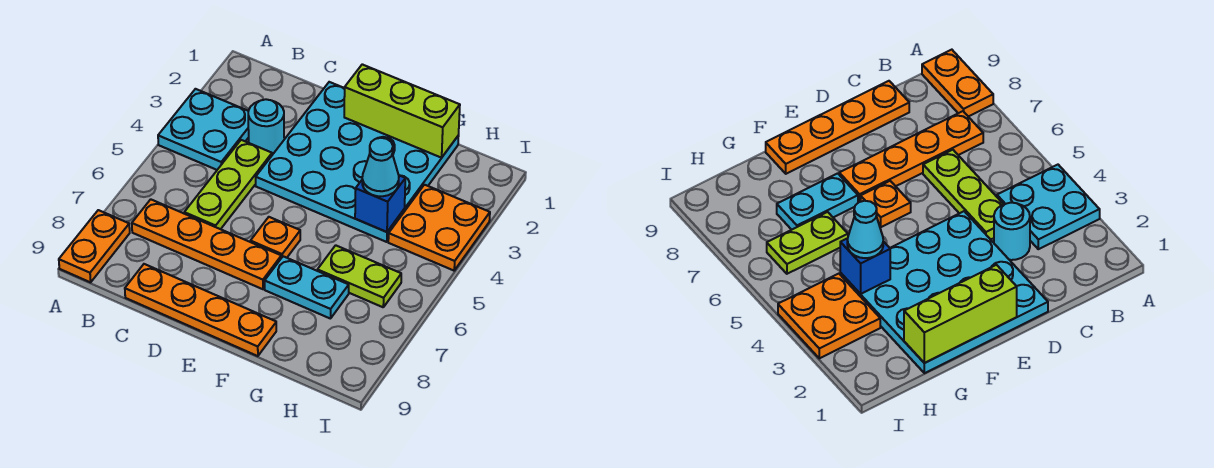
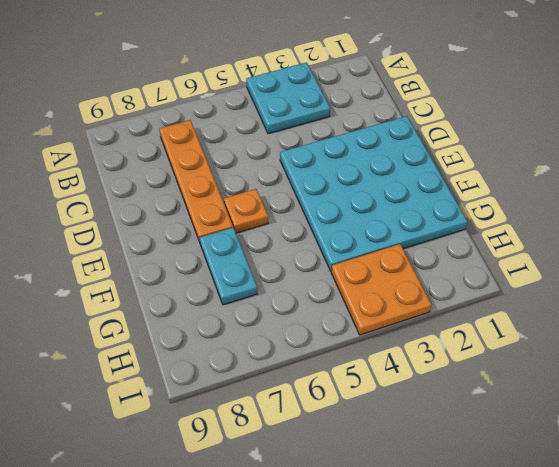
none -> orange 1x2 plate [59,210,130,282]
none -> cyan 1x1 round brick [248,99,284,155]
none -> lime 1x3 plate [184,140,272,229]

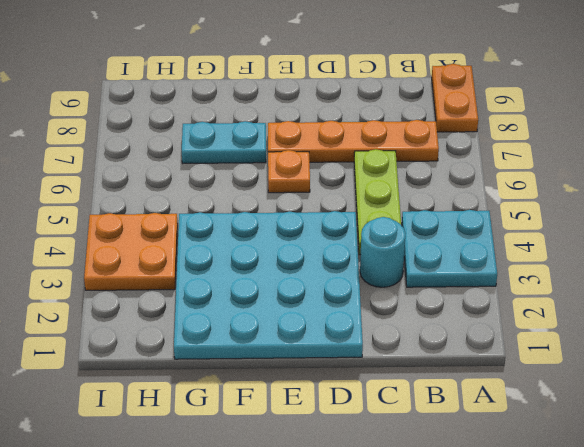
none -> orange 1x4 plate [125,264,276,356]
none -> lime 1x2 plate [317,245,401,307]
none -> lime 1x3 brick [344,64,460,158]

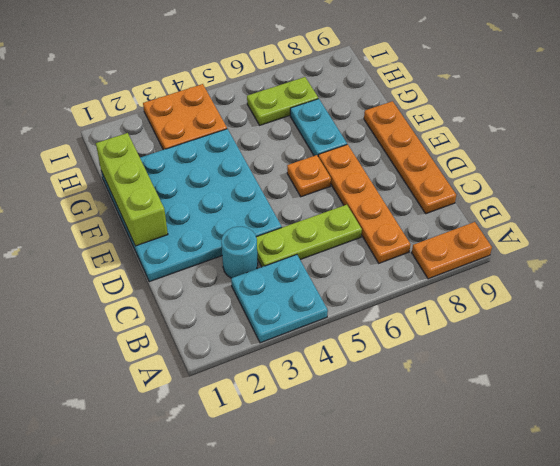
lime 1x2 plate [247,77,318,125] -> lime 1x2 plate turned to [317,245,401,307]
none -> blue 1x1 brick [355,175,405,232]
none -> cyan 1x1 cone [362,138,399,196]

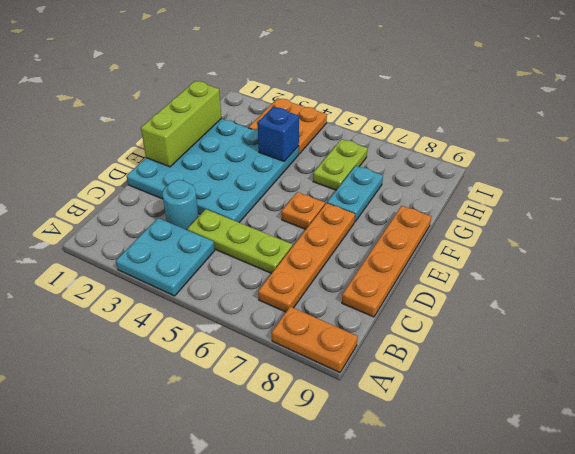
none -> cyan 1x1 cone [362,138,399,196]

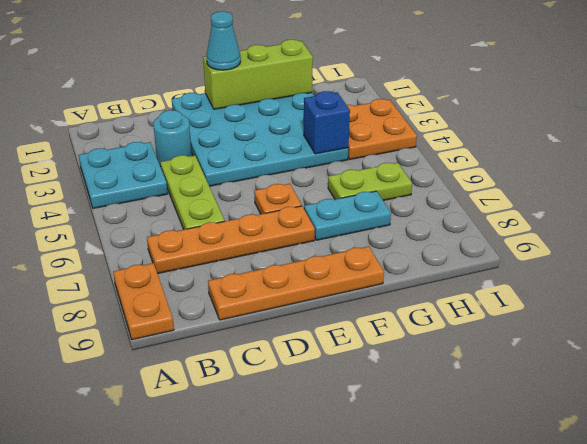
cyan 1x1 cone [206,12,241,70] -> cyan 1x1 cone moved to [362,138,399,196]

